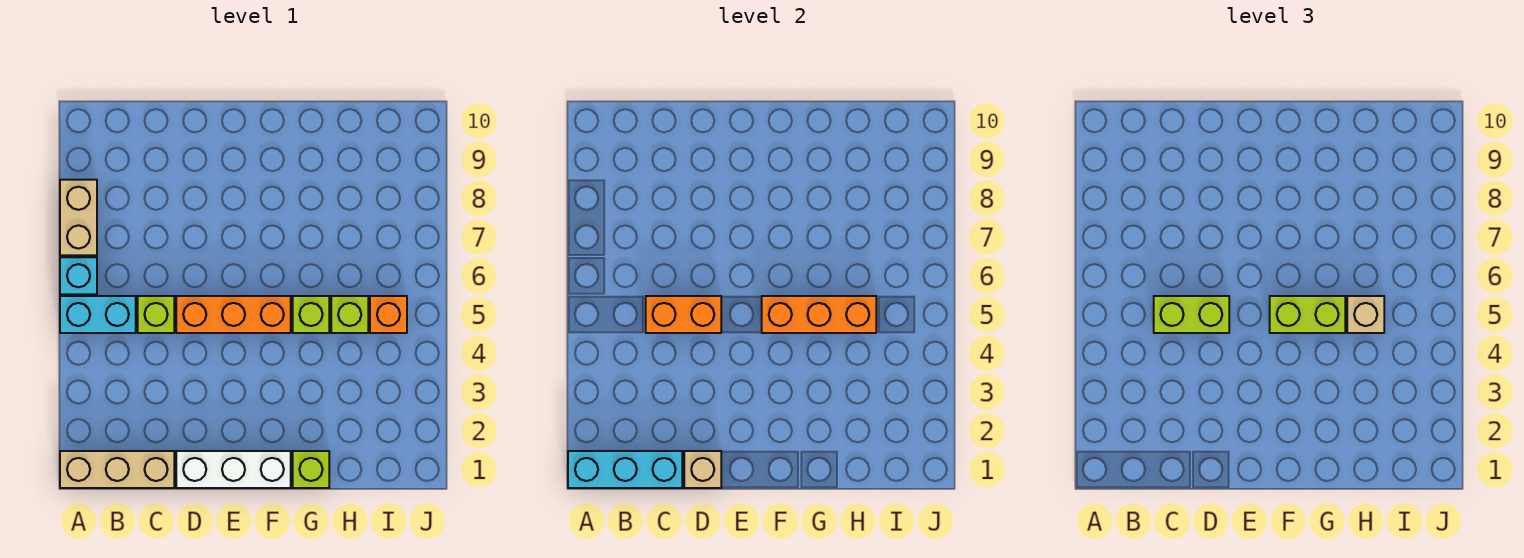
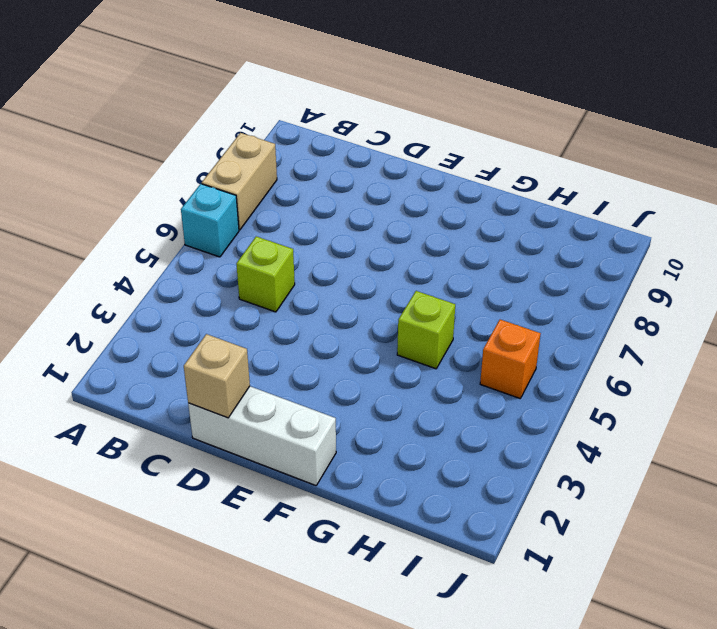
none -> tan 1x3 brick [60,451,174,488]
none -> cyan 1x2 brick [60,296,136,333]
none -> orange 1x3 brick [176,296,291,333]

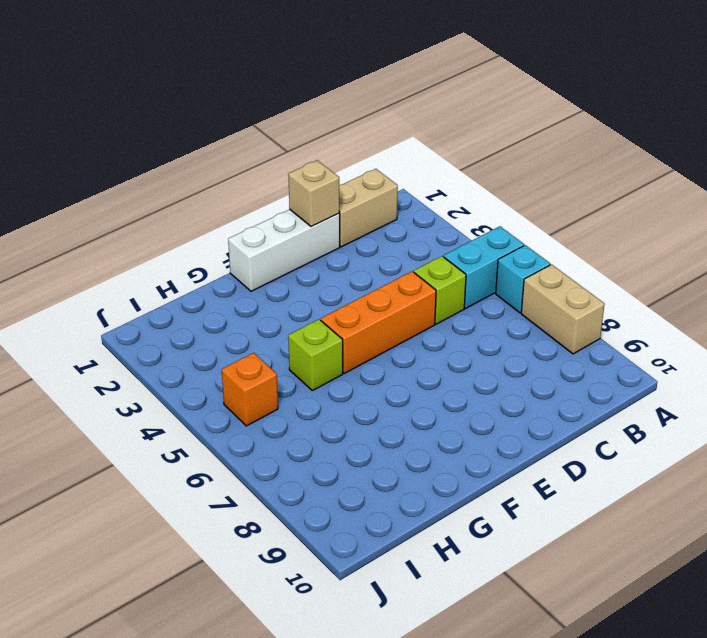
tan 1x2 brick [339,169,398,247] -> tan 1x3 brick [60,451,174,488]
none -> lime 1x1 brick [293,451,329,488]
none -> lime 1x1 brick [331,296,368,333]
none -> cyan 1x3 brick [568,451,682,488]

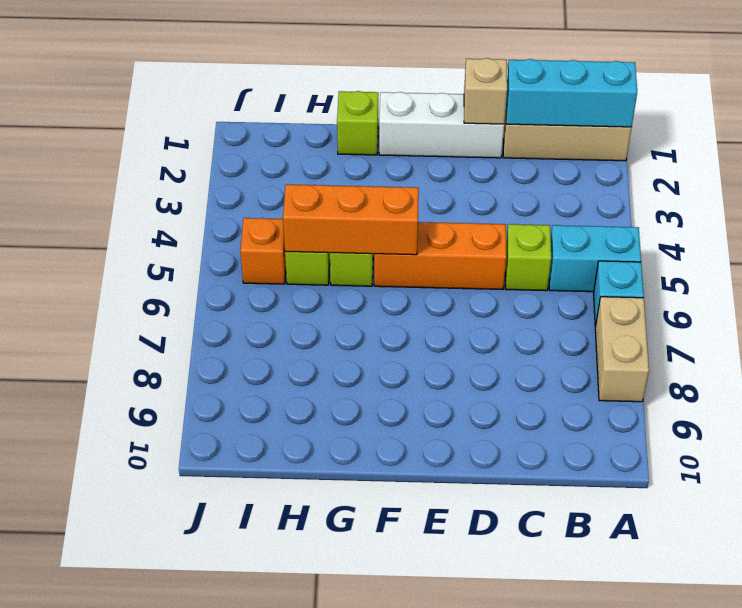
none -> orange 1x2 brick [646,296,721,333]
none -> lime 1x2 brick [1154,296,1229,333]
none -> lime 1x2 brick [1270,296,1345,333]

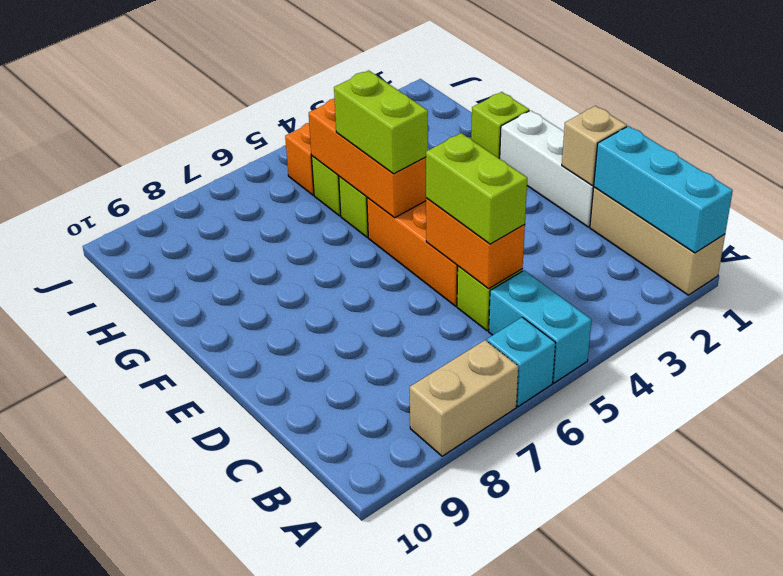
none -> tan 1x1 brick [1347,296,1384,333]

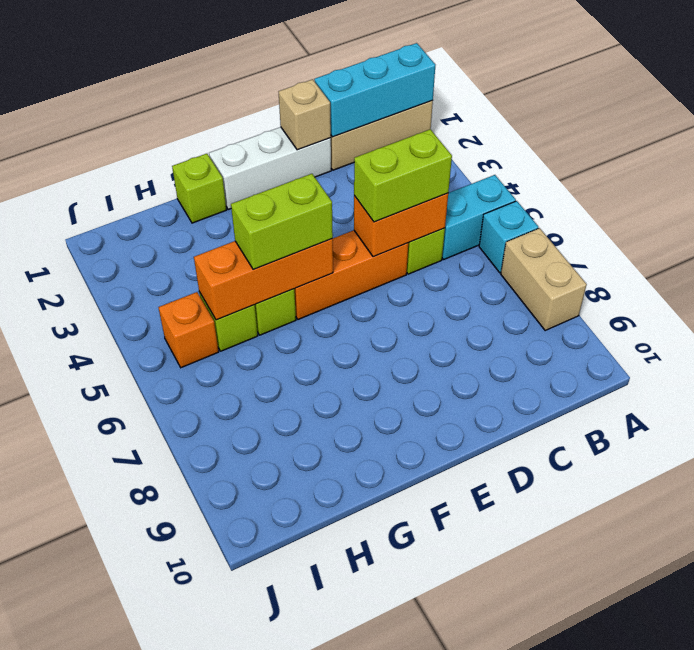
none -> tan 1x1 brick [1347,296,1384,333]

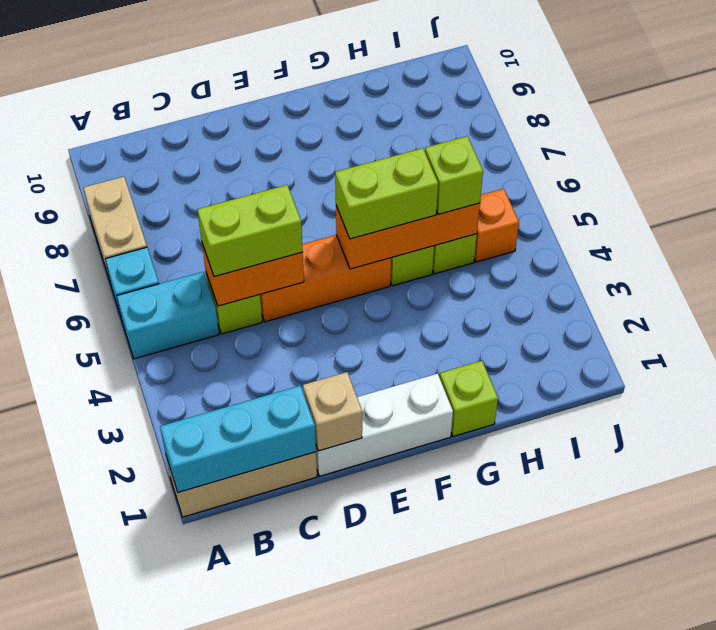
lime 1x1 brick [425,136,483,214] -> tan 1x1 brick [1347,296,1384,333]

